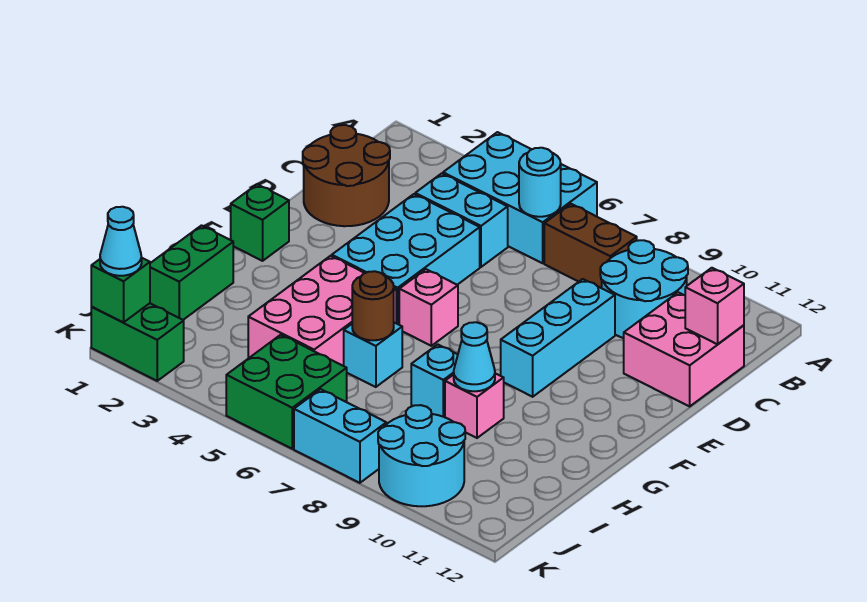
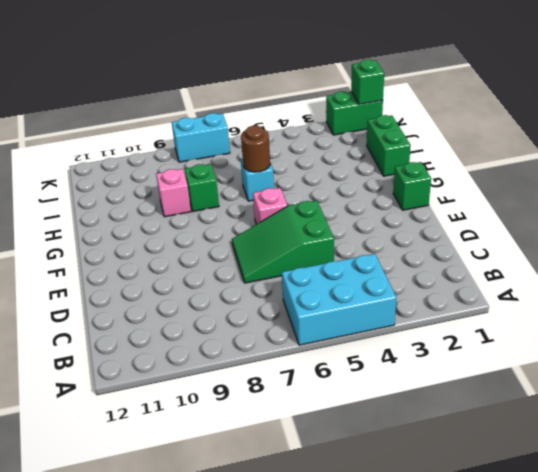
green 2x3 slope [232,200,334,283] -> cyan 2x3 brick [332,194,480,325]
green 1x1 brick [185,164,219,211] -> cyan 1x1 brick [411,344,458,417]
none -> brown 1x2 brick [544,204,637,288]
none -> cyan 2x2 round brick [600,240,688,338]
none -> brown 2x2 round brick [303,125,390,226]

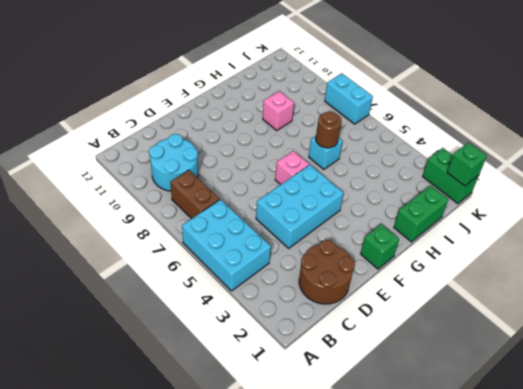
none -> cyan 1x2 brick [415,173,508,267]
none -> pink 2x2 brick [624,292,744,406]
none -> cyan 1x3 brick [501,279,615,397]

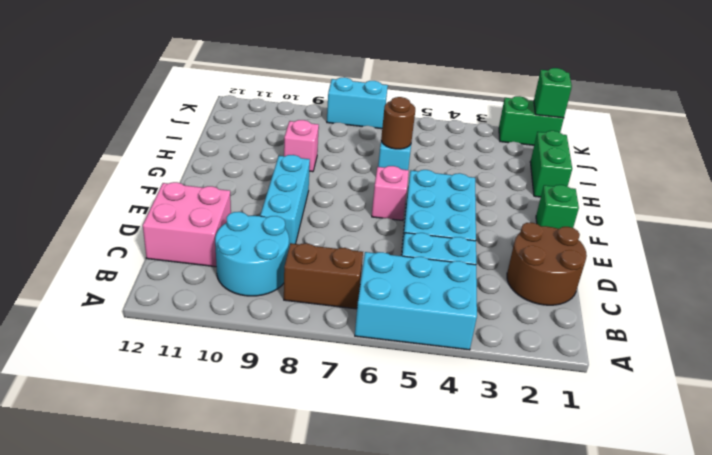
none -> pink 2x3 brick [248,256,396,366]
none -> cyan 1x1 brick [411,344,458,417]
none -> green 2x2 brick [226,335,347,449]

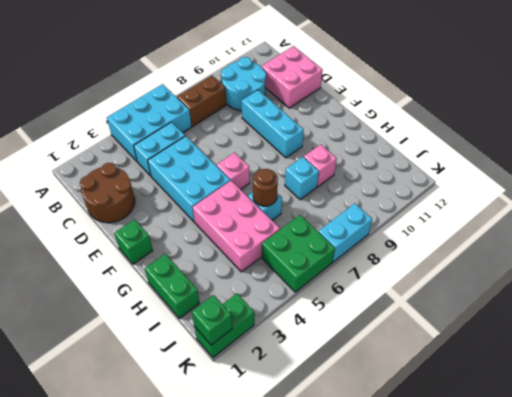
none -> cyan 2x2 round brick [378,405,465,506]
none -> cyan 1x1 round brick [519,148,561,217]
none -> pink 1x1 brick [685,268,744,344]

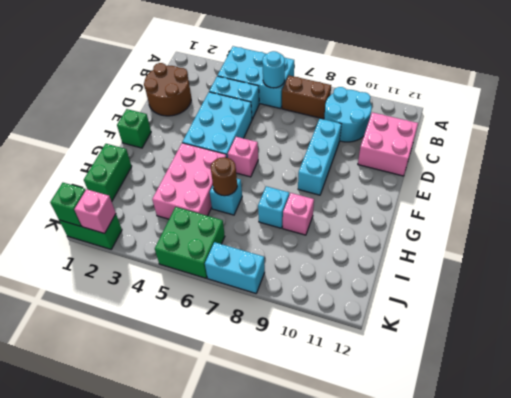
pink 1x1 brick [74,189,116,233] -> pink 1x1 brick moved to [685,268,744,344]
none -> cyan 2x2 round brick [378,405,465,506]
none -> cyan 1x1 cone [454,322,495,391]
none -> cyan 1x1 cone [100,207,142,276]

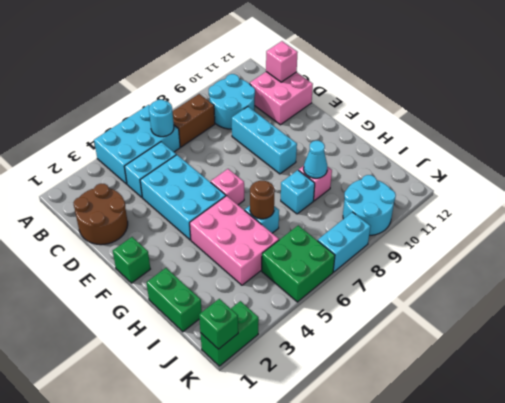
none -> cyan 1x1 cone [100,207,142,276]

